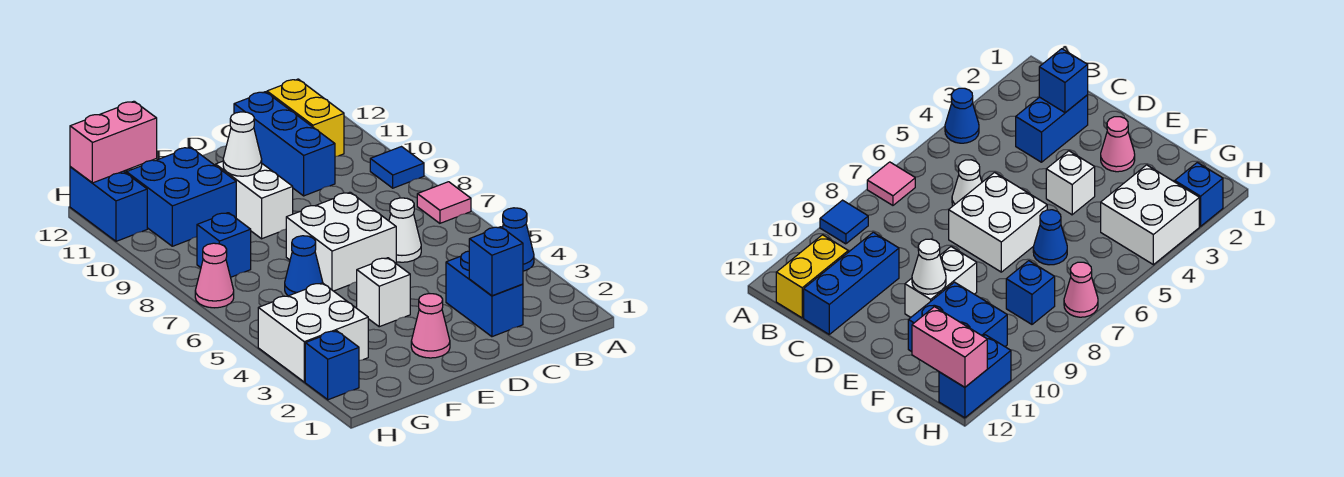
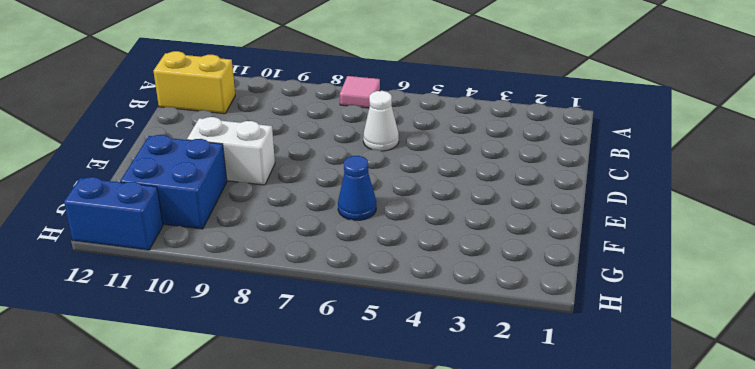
none -> blue 1x1 cone [502,208,534,271]
none -> blue 1x1 tile [370,147,424,188]
none -> blue 1x2 brick [446,251,523,337]

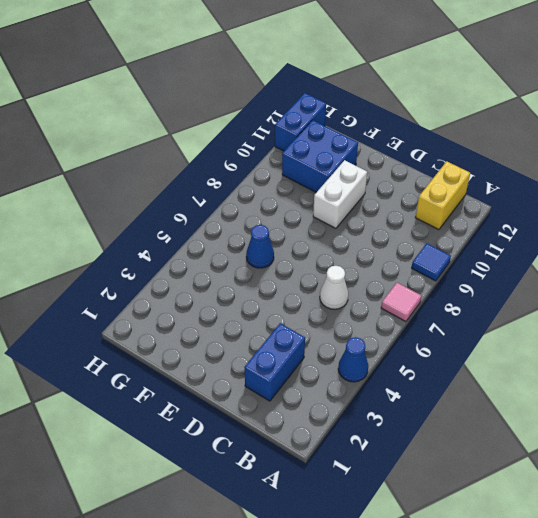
none -> blue 1x3 brick [234,92,335,196]
none -> white 2x2 brick [286,192,396,291]
none -> pink 1x1 cone [411,294,450,358]

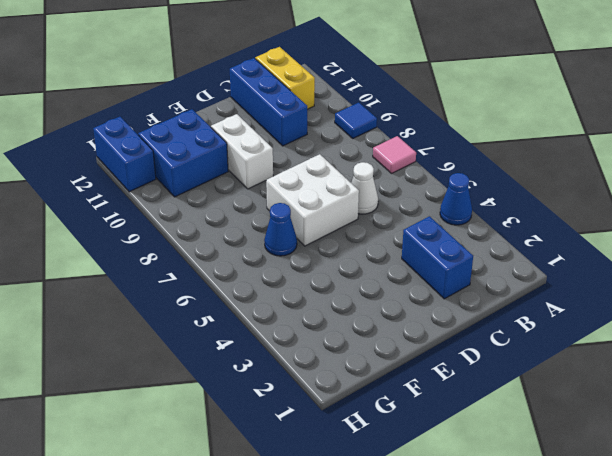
none -> pink 1x1 cone [411,294,450,358]
none -> white 1x1 brick [357,258,410,327]
none -> white 2x2 brick [258,283,368,382]

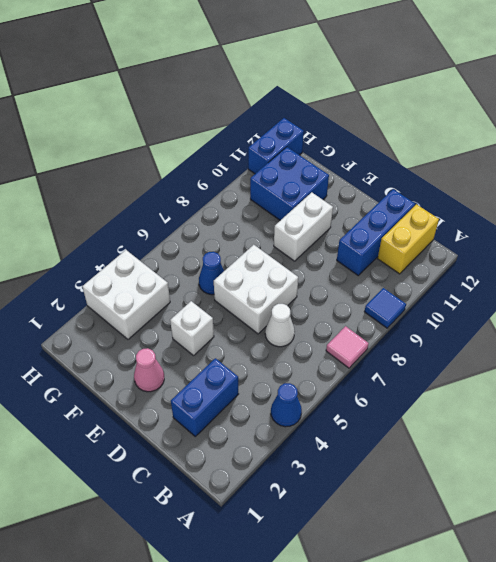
none -> blue 1x1 brick [197,213,251,277]
none -> blue 1x1 brick [305,331,359,400]
none -> pink 1x1 cone [195,243,234,308]

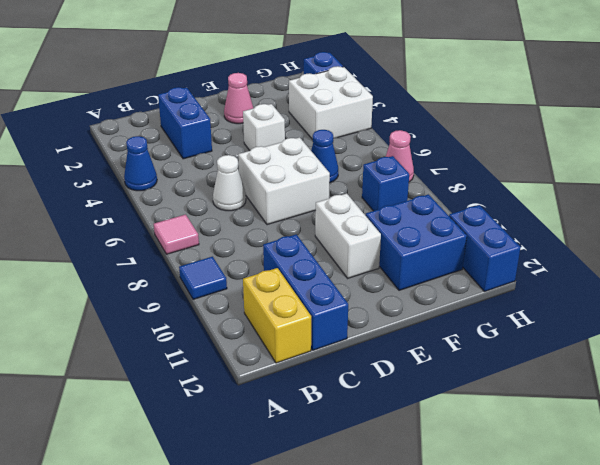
none -> blue 1x1 brick [469,227,523,296]
none -> white 1x1 cone [223,112,262,176]
none -> pink 1x2 brick [70,101,157,183]

